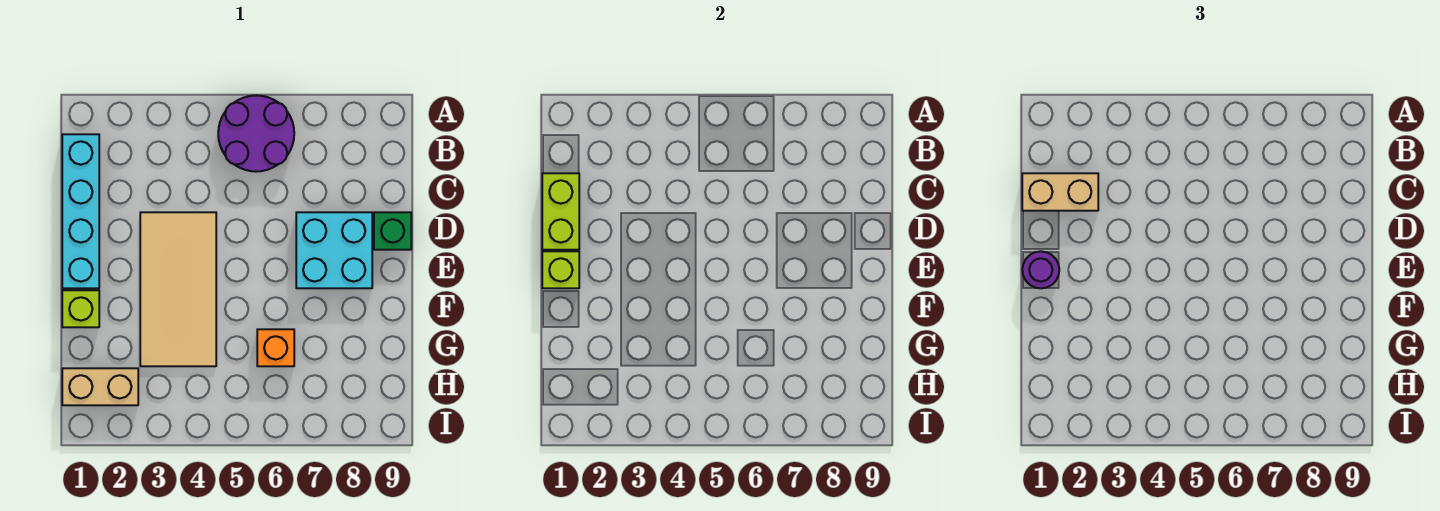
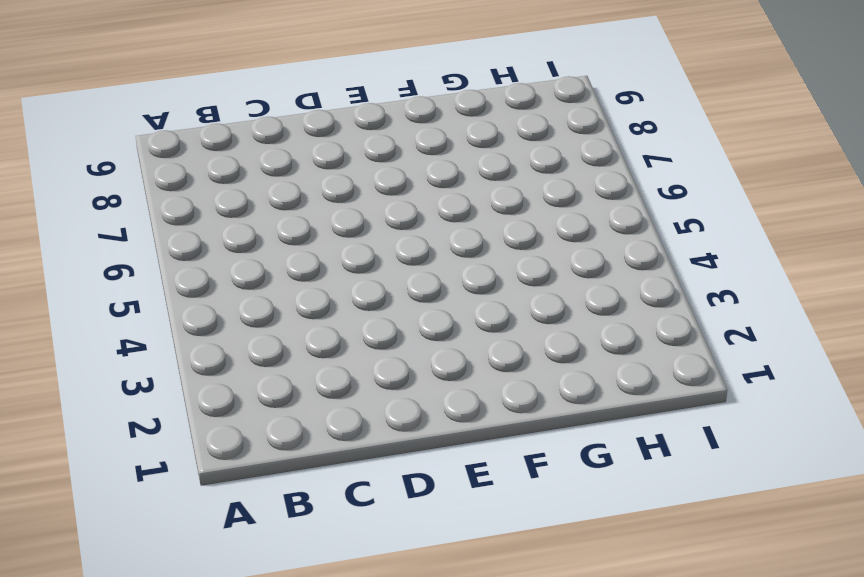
none -> purple 2x2 round brick [218,95,294,172]
none -> cyan 1x4 brick [62,134,99,288]
none -> tan 2x4 tile [140,212,216,366]

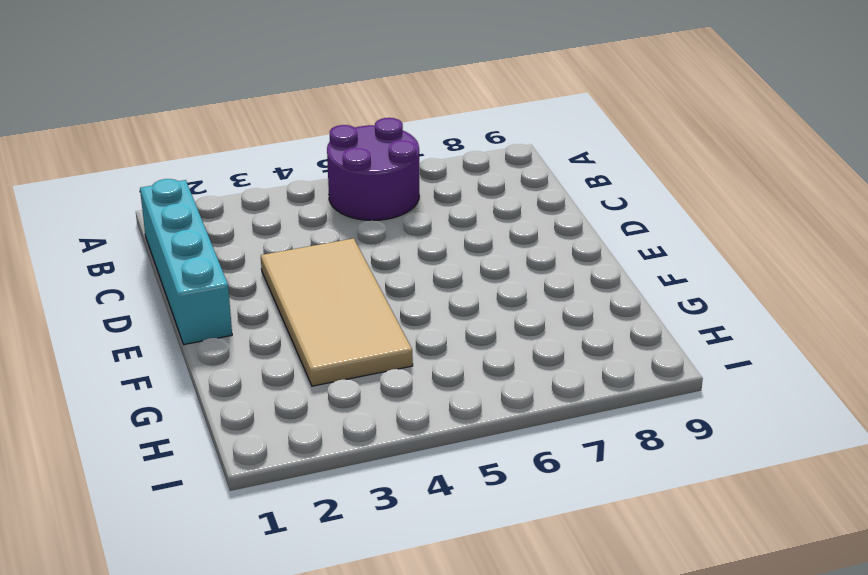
none -> cyan 2x2 brick [296,212,372,288]
none -> green 1x1 brick [374,212,411,250]
none -> lime 1x1 brick [62,290,99,327]

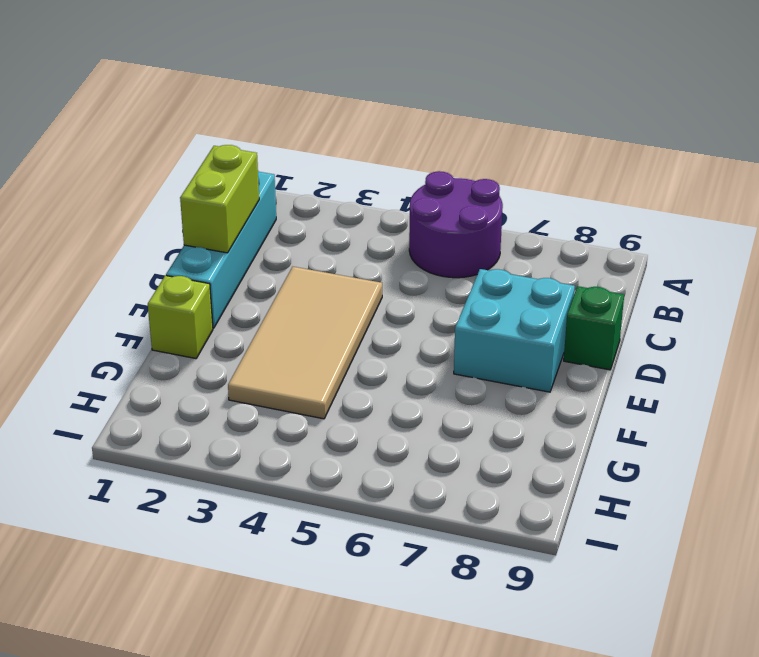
none -> orange 1x1 brick [257,329,294,366]
none -> tan 1x2 brick [62,368,138,405]
none -> lime 1x1 brick [542,251,579,288]

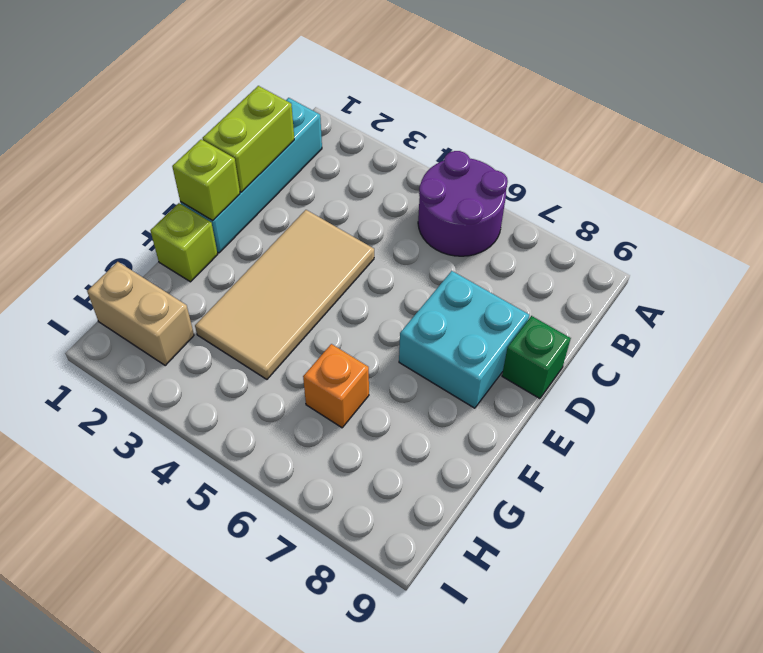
none -> tan 1x2 brick [1022,173,1098,211]
none -> purple 1x1 round brick [1022,251,1059,288]

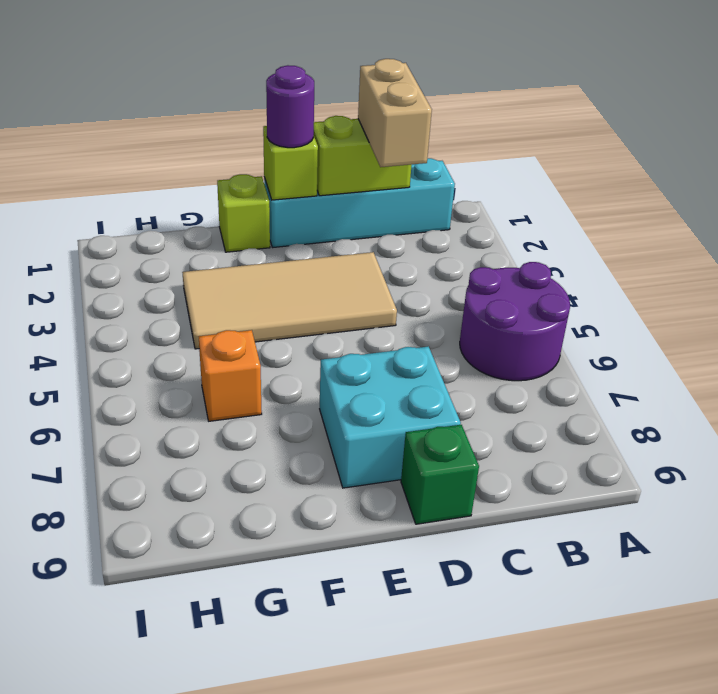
none -> tan 1x2 brick [62,368,138,405]

